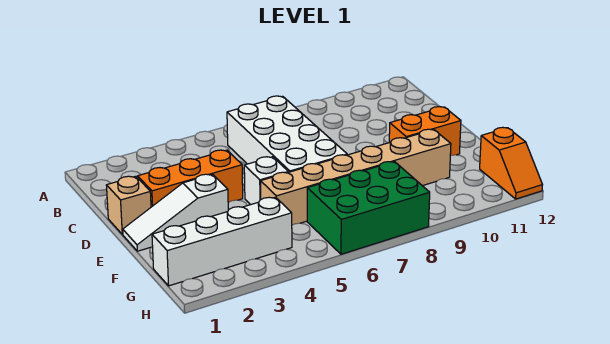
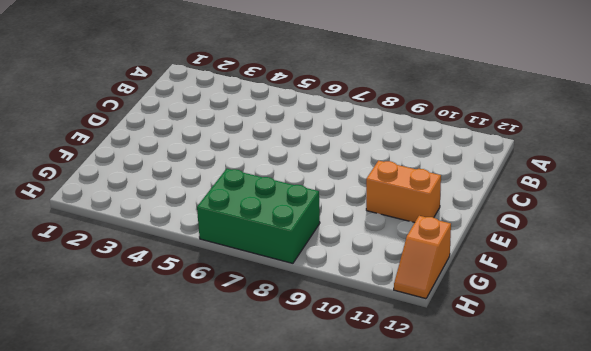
none -> white 2x4 brick [227,96,347,172]
none -> tan 1x1 brick [106,176,151,235]

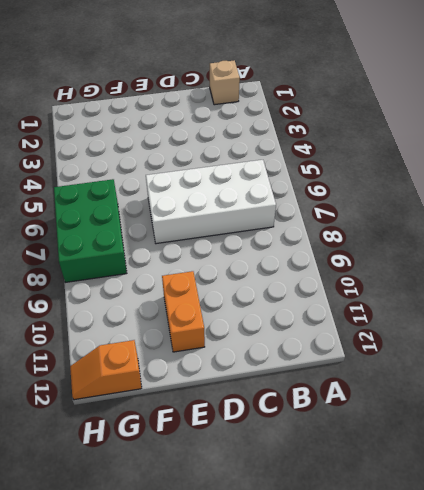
tan 1x1 brick [210,60,240,105] -> tan 1x1 brick moved to [106,176,151,235]
none -> orange 1x3 brick [138,150,243,207]
none -> white 1x3 slope [123,174,228,251]

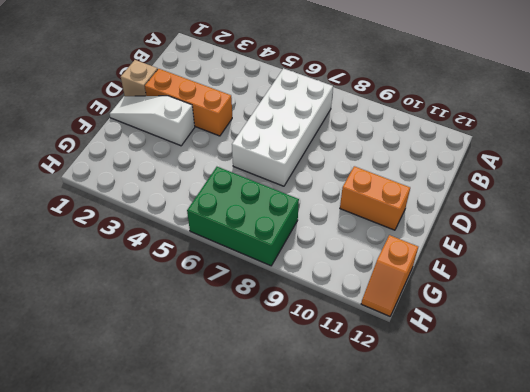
none -> white 1x1 brick [244,157,288,205]
none -> tan 1x6 brick [261,129,451,225]

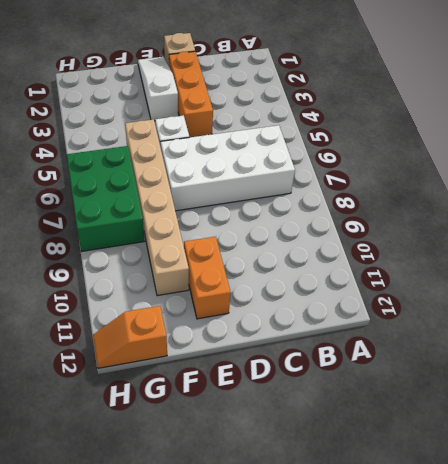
none -> white 1x4 brick [152,197,292,286]

